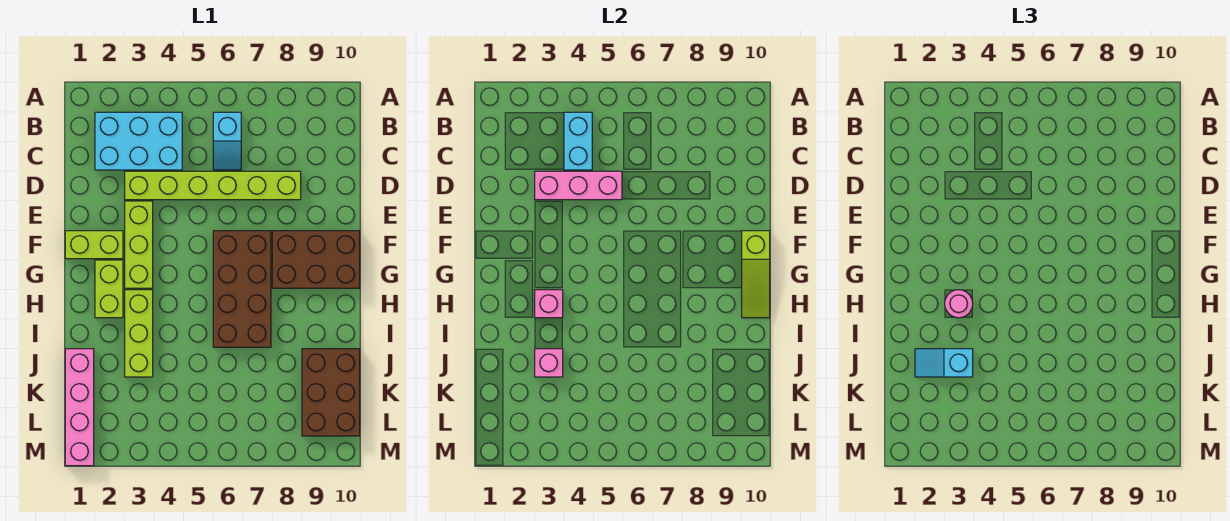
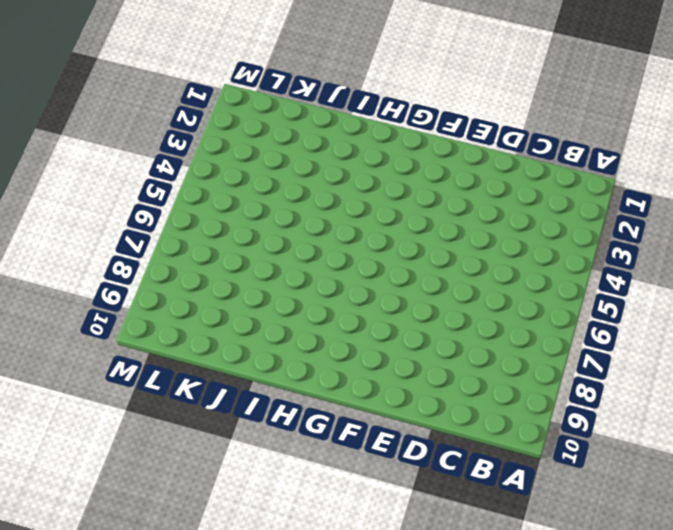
none -> cyan 2x3 brick [95,112,182,170]
none -> cyan 1x2 slope [213,112,241,170]
none -> lime 1x6 brick [125,171,301,200]

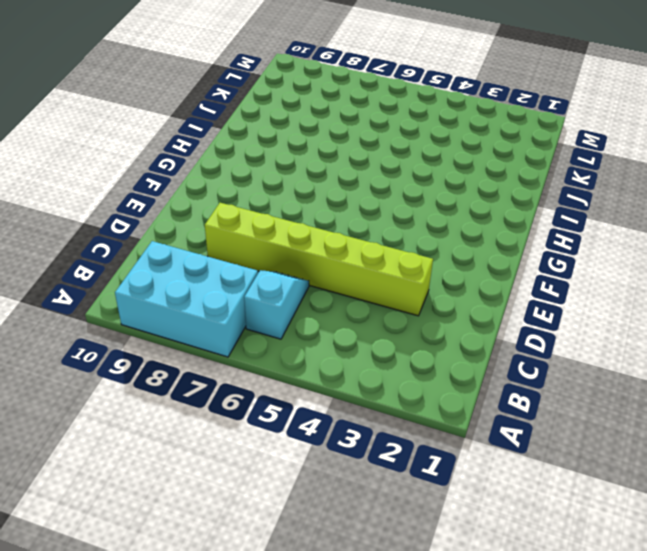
cyan 2x3 brick [115,241,258,357] -> cyan 2x3 brick moved to [95,112,182,170]
none -> lime 1x3 brick [125,201,153,288]
none -> lime 1x2 brick [65,231,123,259]
none -> brown 2x4 brick [213,231,271,347]

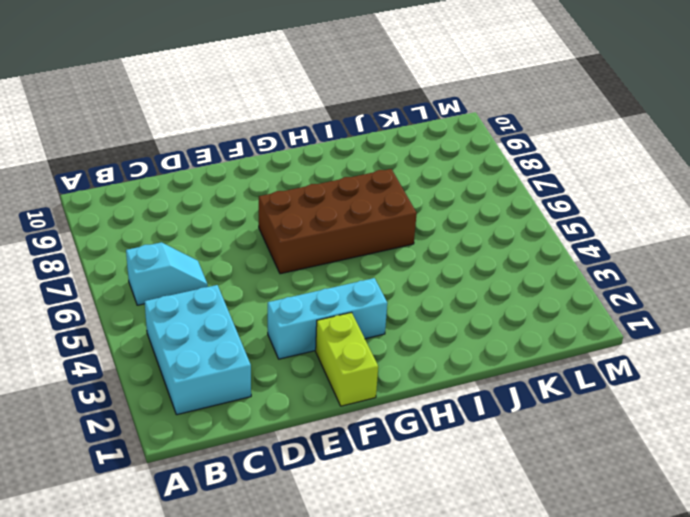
cyan 1x3 brick [268,278,387,359] -> lime 1x3 brick [125,201,153,288]
none -> lime 1x6 brick [125,171,301,200]
none -> brown 2x3 brick [272,231,360,288]
none -> lime 1x2 brick [95,260,123,318]

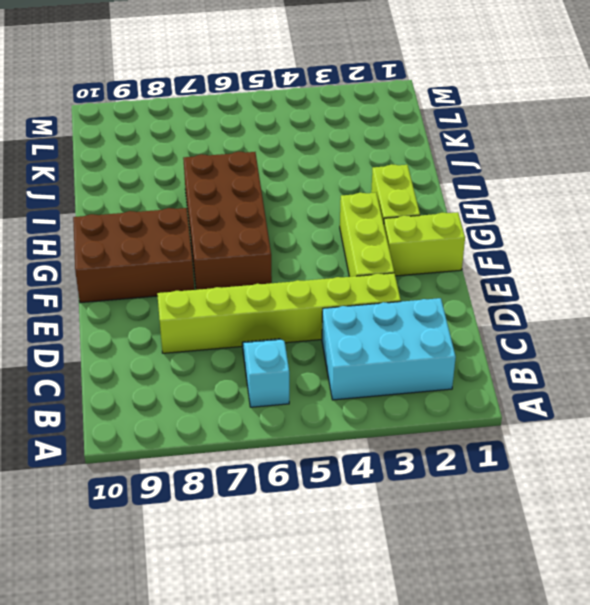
none -> lime 1x3 brick [125,290,153,377]
none -> pink 1x4 brick [65,349,94,466]
none -> brown 2x3 brick [302,349,360,436]

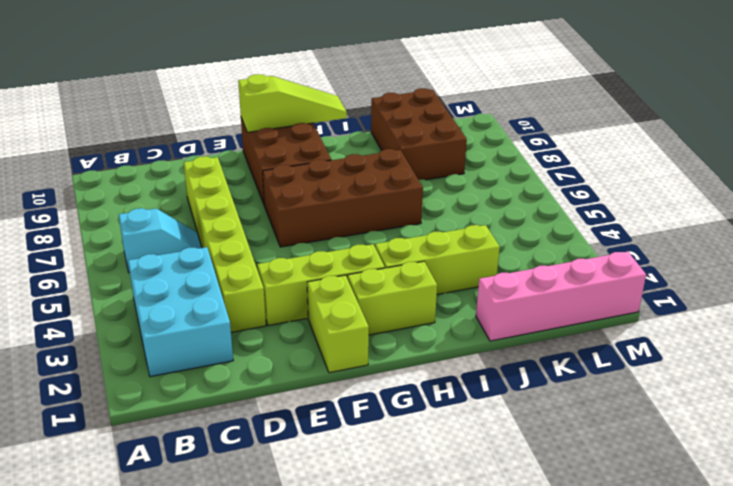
brown 2x3 brick [371,88,467,180] -> brown 2x3 brick turned to [302,349,360,436]
none -> cyan 1x2 brick [564,112,592,170]
none -> pink 1x3 brick [535,171,622,200]
none -> pink 1x1 brick [535,290,563,318]

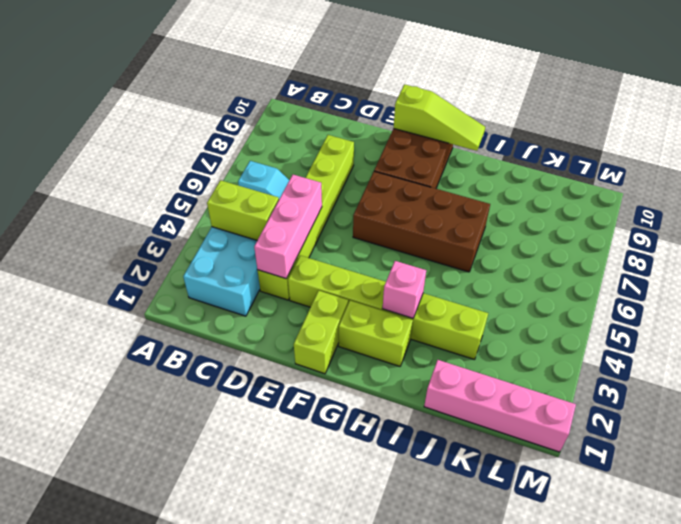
lime 1x2 brick [207,180,279,240] -> cyan 1x2 brick [564,112,592,170]
none -> brown 2x3 brick [302,349,360,436]
none -> pink 1x1 brick [535,349,563,377]
none -> pink 1x1 round brick [945,290,973,318]

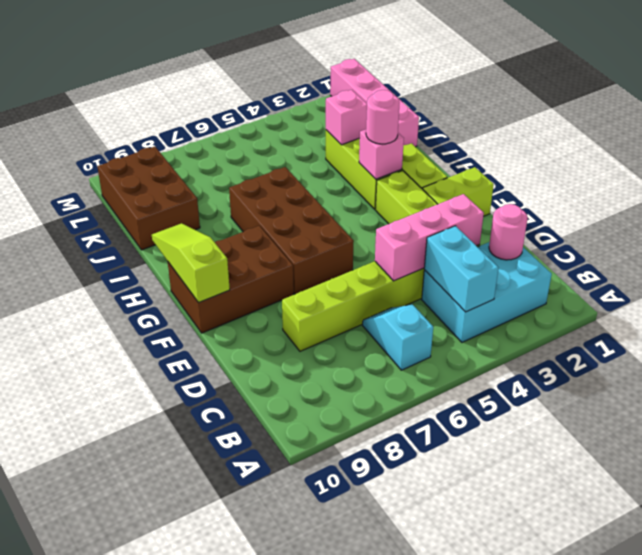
pink 1x1 round brick [489,204,528,260] -> none
none -> cyan 1x2 slope [915,349,973,377]

